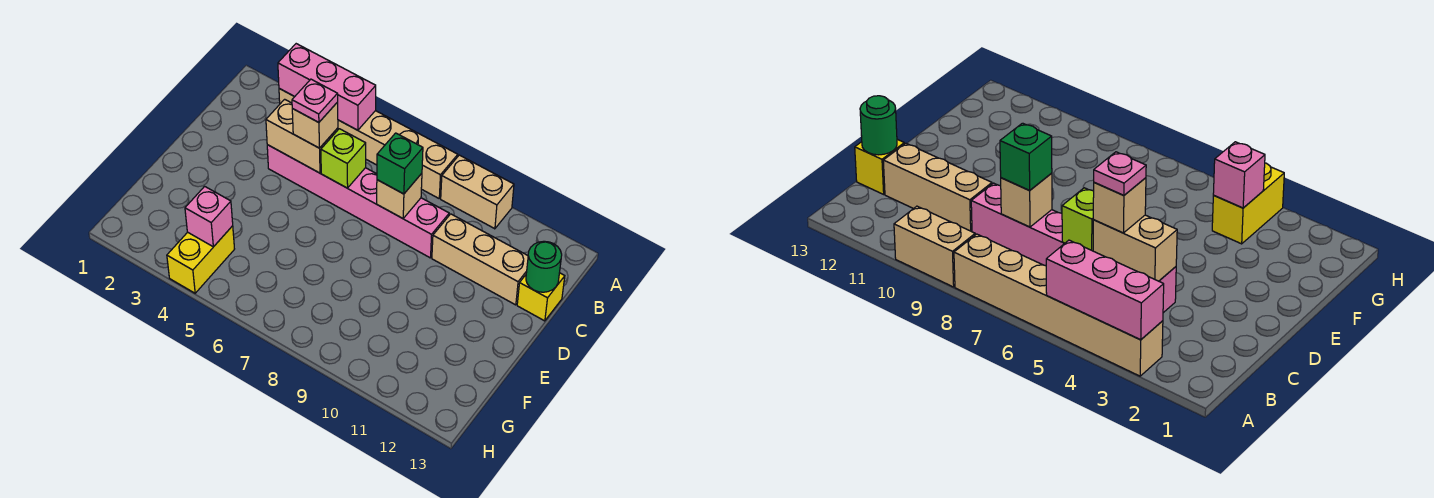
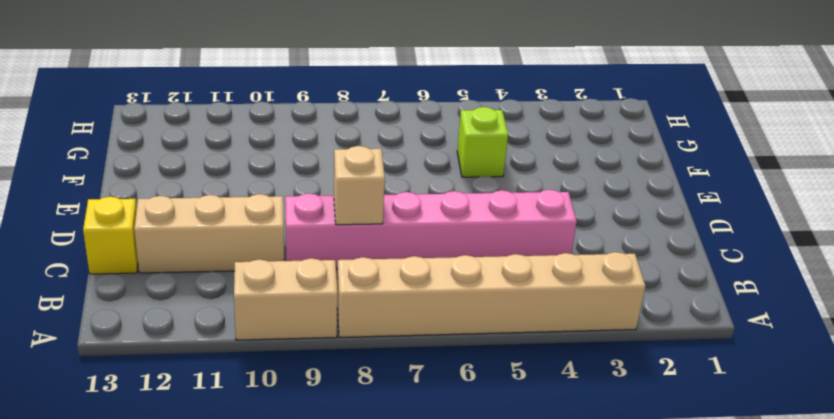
lime 1x1 brick [457,107,508,177] -> lime 1x1 brick moved to [321,129,366,188]
none -> yellow 1x2 brick [167,226,234,293]
none -> pink 1x3 brick [278,44,376,130]
none -> tan 1x2 brick [266,99,338,173]

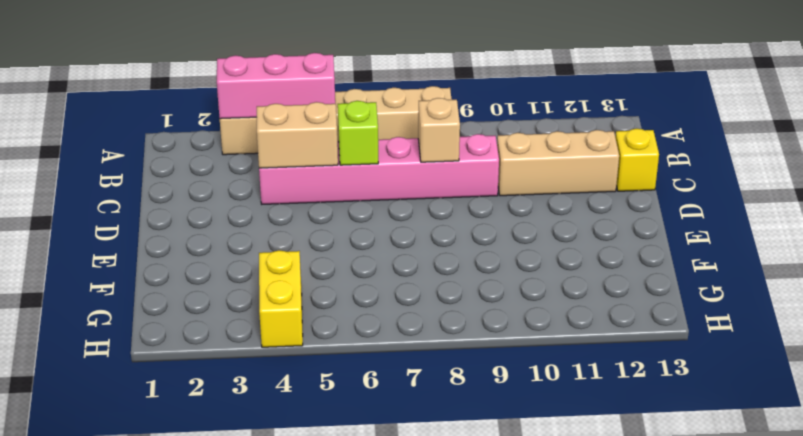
none -> tan 1x2 brick [441,155,514,229]
none -> green 1x1 round brick [526,241,562,292]
none -> pink 1x1 brick [185,186,233,247]

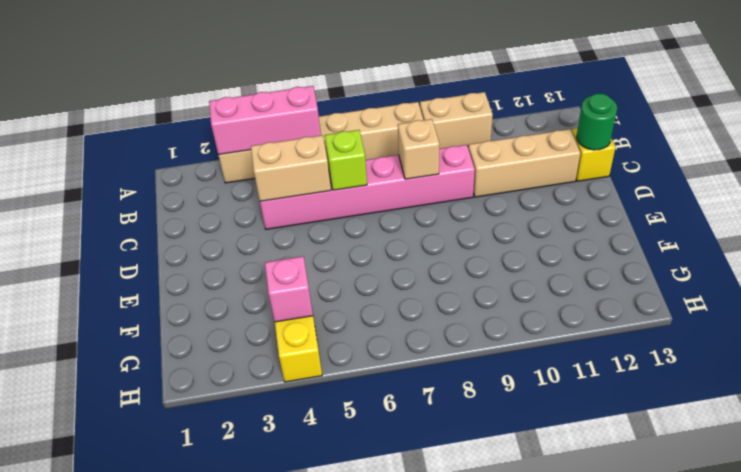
none -> tan 1x1 brick [292,102,338,148]
none -> green 1x1 brick [377,133,423,194]
none -> pink 1x1 plate [292,79,338,122]

